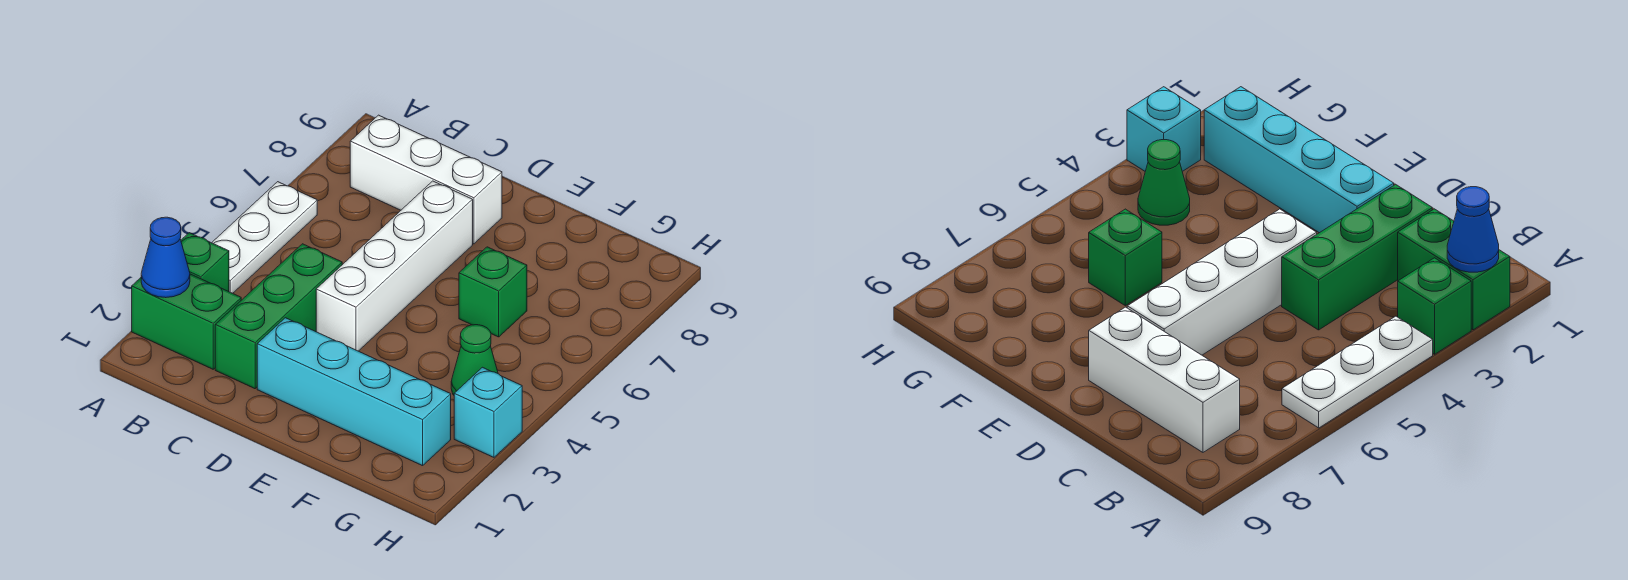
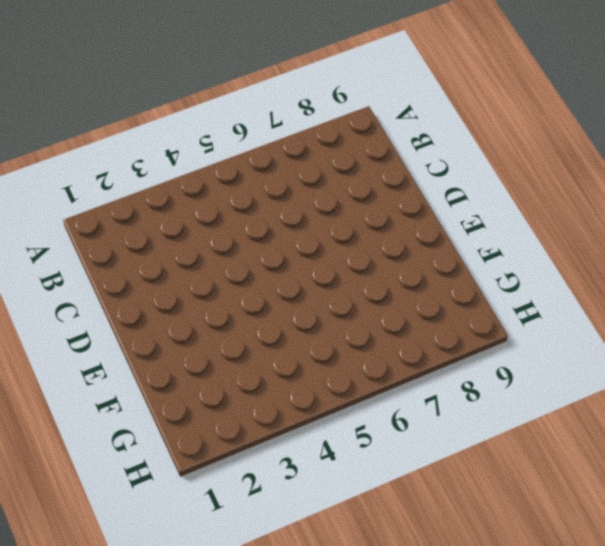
none -> green 1x2 brick [132,274,241,369]
none -> green 1x1 brick [181,233,229,292]

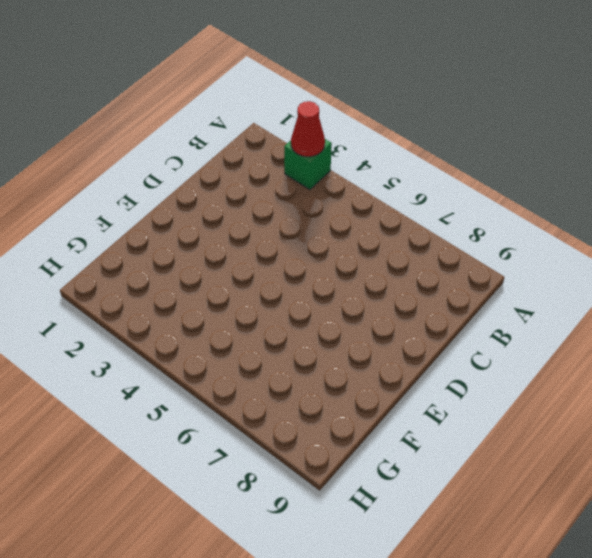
red 1x1 cone [291,101,325,157] -> none
none -> green 1x2 brick [132,274,241,369]
none -> white 1x3 plate [212,182,317,293]

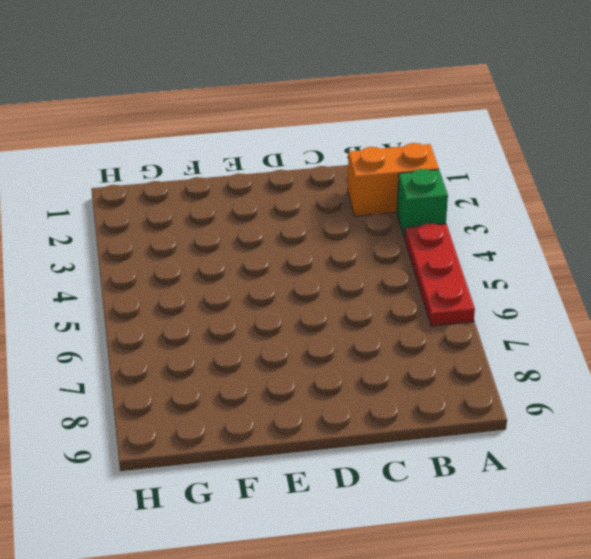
orange 1x2 brick [348,143,439,216] -> green 1x2 brick [132,274,241,369]
red 1x3 plate [405,223,475,326] -> white 1x3 plate [212,182,317,293]
none -> white 1x3 brick [350,115,502,244]
none -> green 1x3 brick [215,244,342,389]

